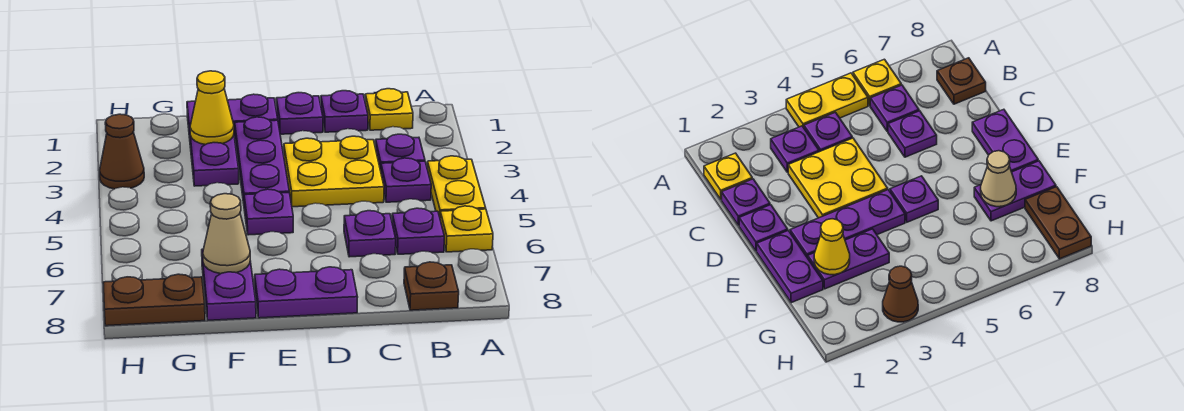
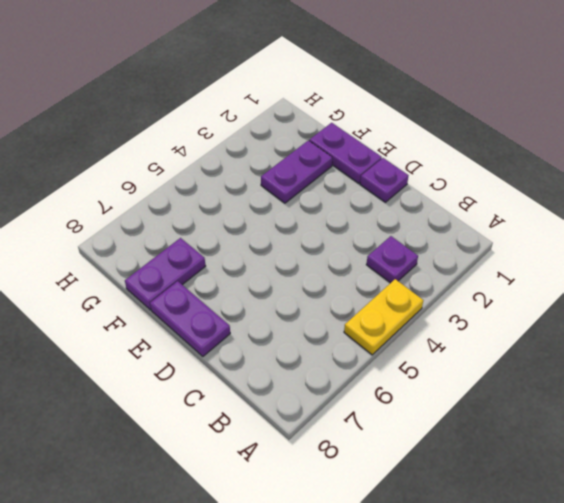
none -> yellow 1x1 plate [440,206,493,252]
none -> yellow 1x1 plate [365,89,413,130]
none -> purple 1x1 plate [381,158,431,202]

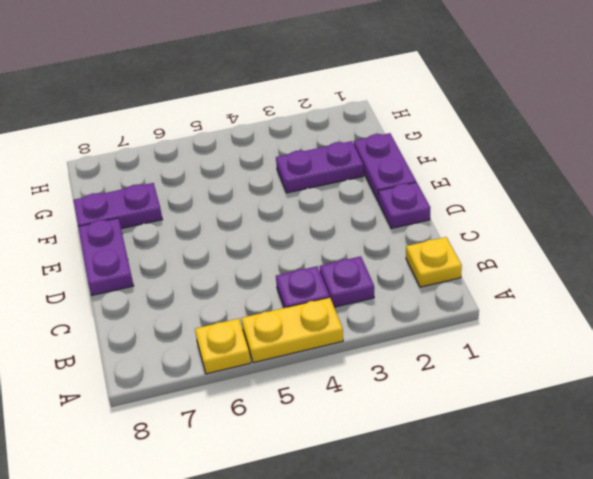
none -> purple 1x1 plate [392,208,444,254]
none -> brown 1x1 plate [404,262,459,310]
none -> purple 1x1 plate [321,91,368,132]

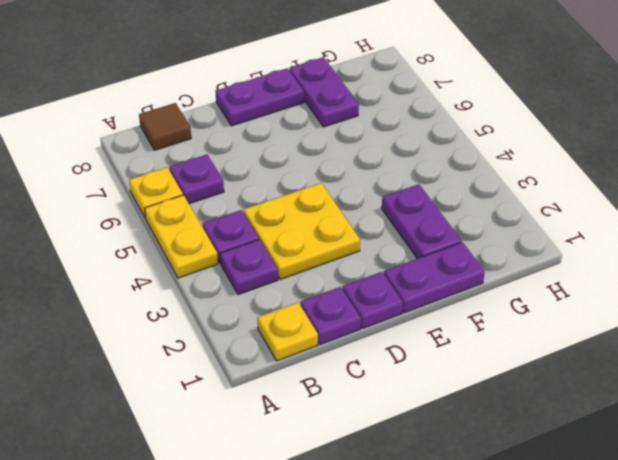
brown 1x1 tile [139,103,191,150] -> brown 1x1 plate [404,262,459,310]
none -> purple 1x1 plate [344,211,396,257]
none -> purple 1x3 plate [235,117,289,203]
none -> purple 1x1 plate [244,189,293,235]

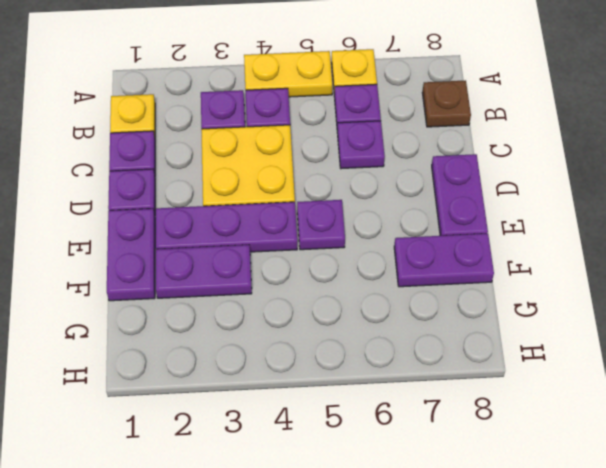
none -> brown 1x2 plate [103,274,205,326]
none -> brown 1x1 cone [100,114,144,189]
none -> yellow 1x1 cone [190,71,234,145]

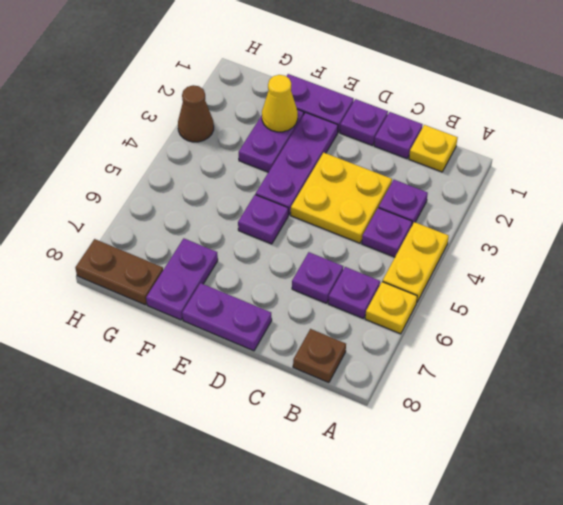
none -> tan 1x1 cone [203,194,250,274]

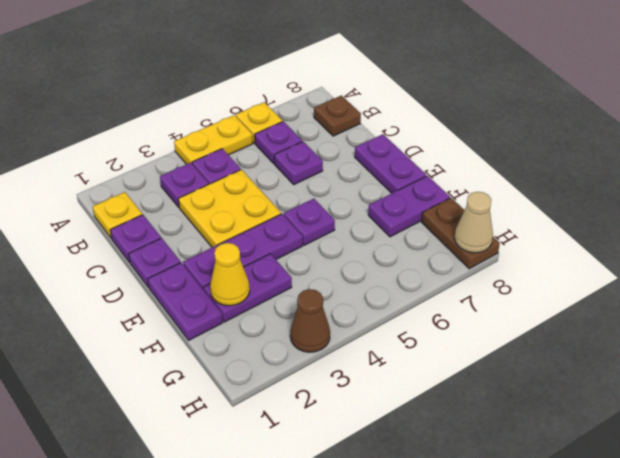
tan 1x1 cone [455,192,493,253] -> tan 1x1 cone moved to [203,194,250,274]

